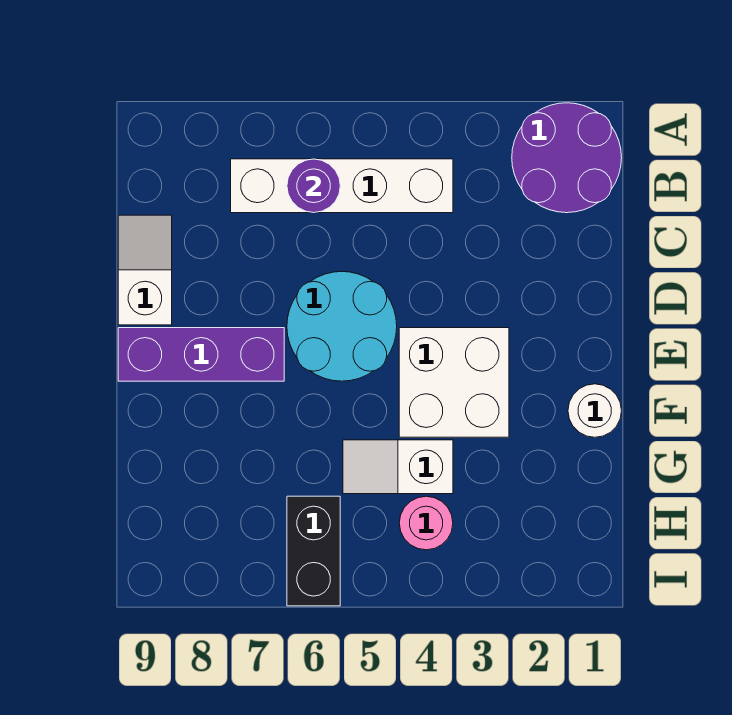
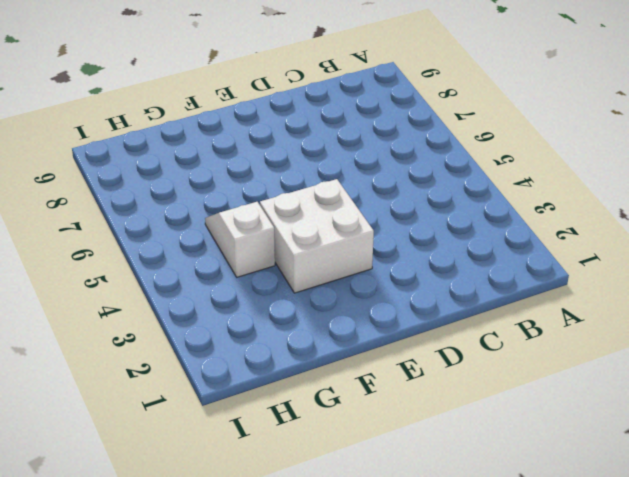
none -> purple 2x2 round brick [512,103,622,213]
none -> white 1x4 brick [231,159,453,213]

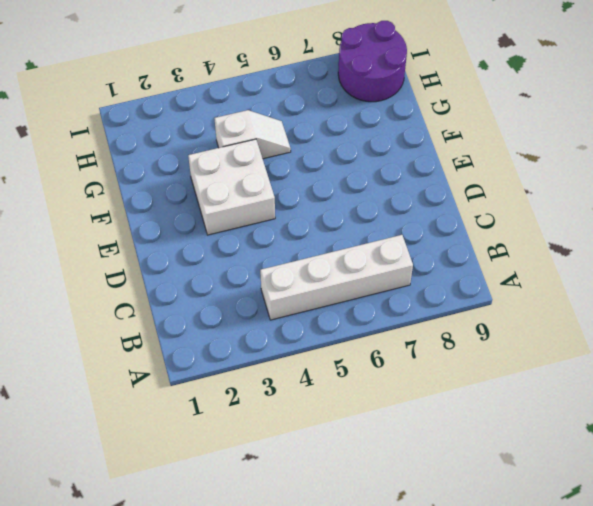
purple 2x2 round brick [338,21,407,102] -> purple 2x2 round brick moved to [512,103,622,213]
none -> white 1x2 slope [118,215,172,325]
none -> cyan 2x2 round brick [287,272,397,381]

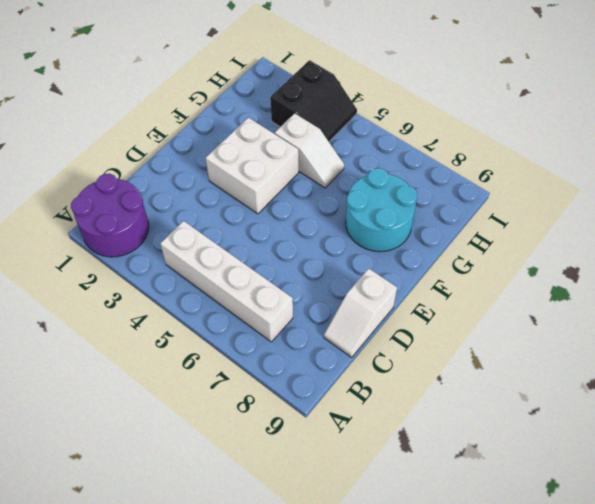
cyan 2x2 round brick [346,168,417,252] -> cyan 2x2 round brick moved to [287,272,397,381]
black 2x2 slope [270,60,357,142] -> pink 1x1 round brick [399,496,453,550]
none -> purple 1x3 brick [118,328,284,381]
none -> white 1x1 round brick [568,384,622,437]

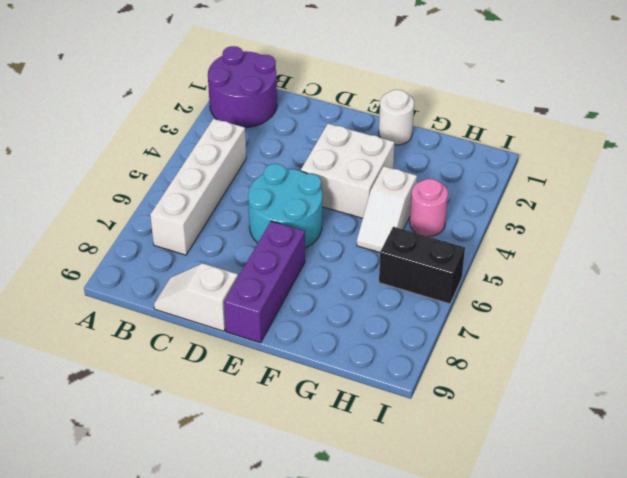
none -> purple 1x1 round brick [287,159,340,213]

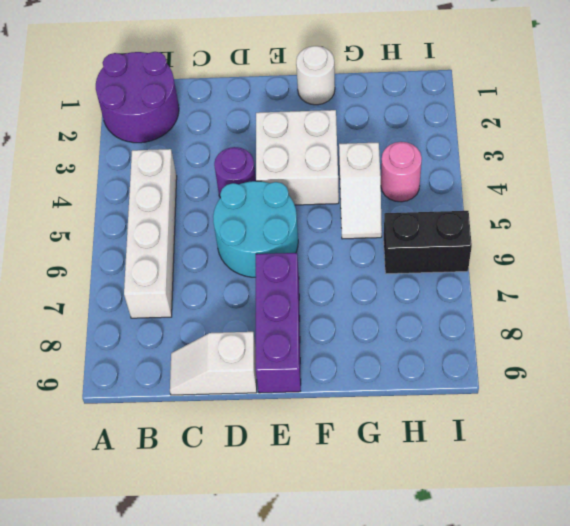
purple 1x1 round brick [214,147,256,198] -> purple 1x1 round brick moved to [287,159,340,213]

